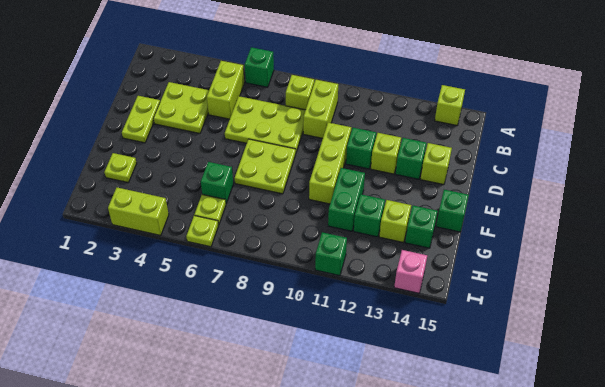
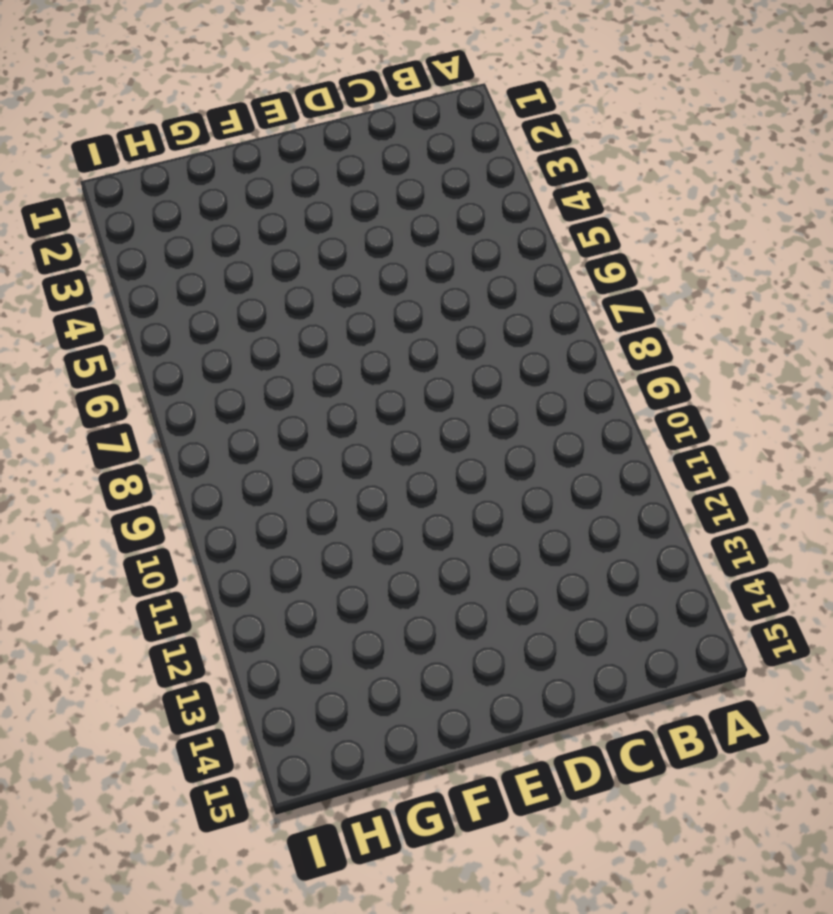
none -> green 1x1 brick [245,47,274,87]
none -> lime 1x1 brick [435,85,465,125]
none -> lime 1x2 brick [207,61,244,119]

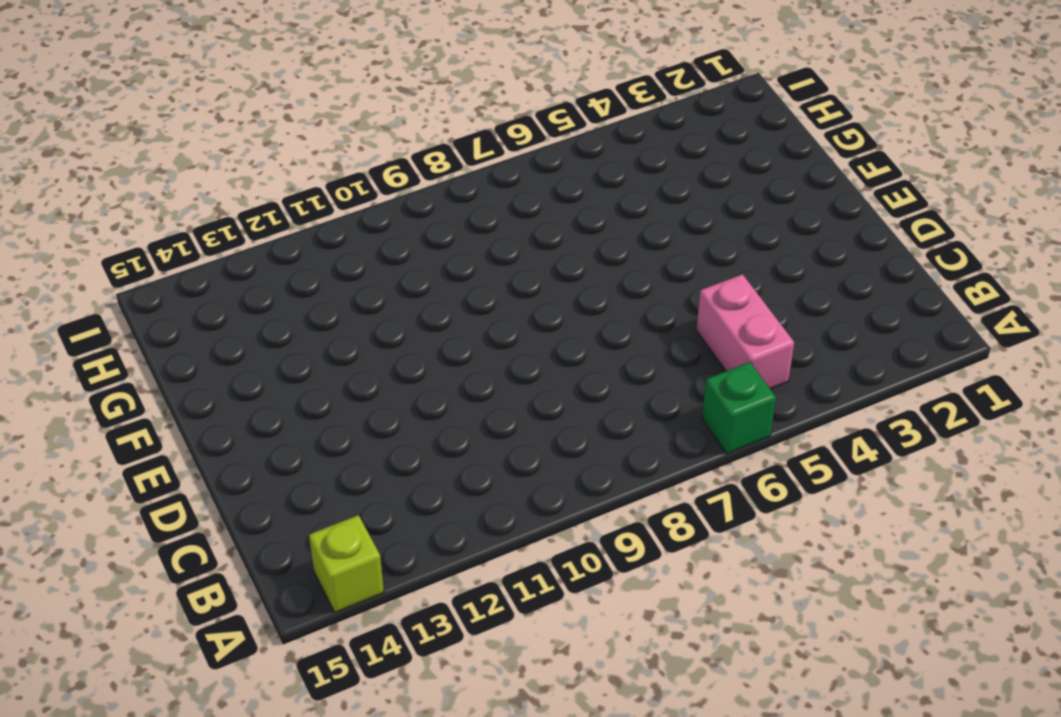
pink 1x2 brick [696,274,794,389] -> lime 1x2 brick [207,61,244,119]
none -> lime 1x1 brick [286,75,314,110]
none -> lime 1x2 brick [303,80,338,138]
none -> lime 2x2 plate [154,82,209,133]

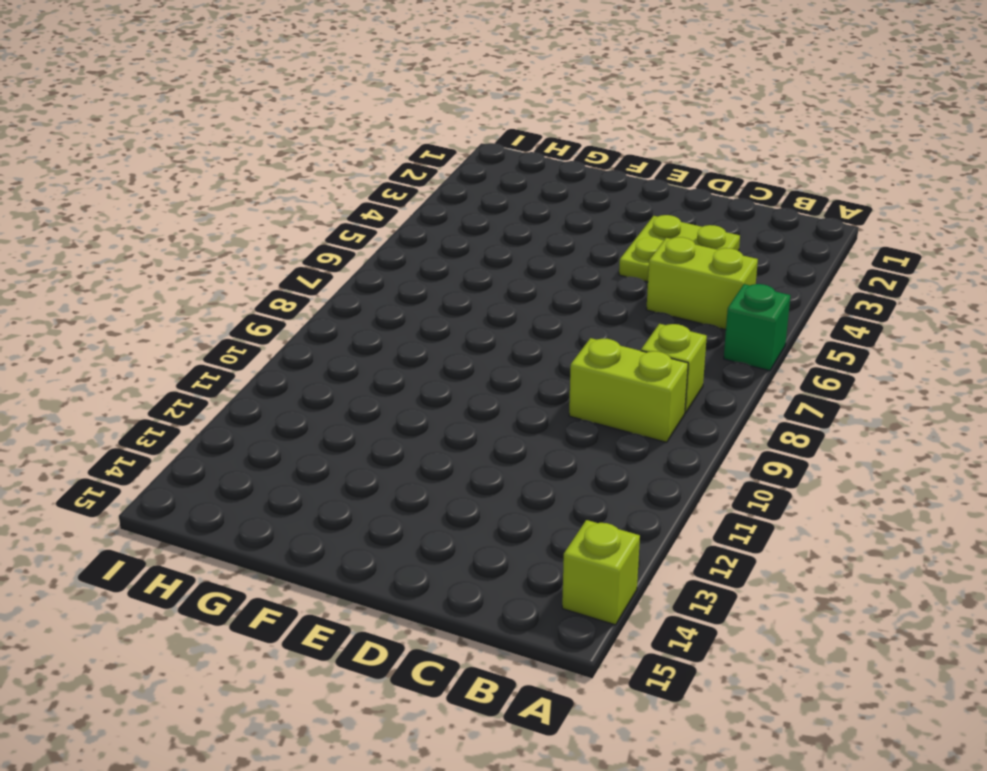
none -> lime 2x3 plate [225,96,305,152]
none -> lime 1x2 plate [122,96,160,143]
none -> lime 1x3 brick [309,123,351,204]

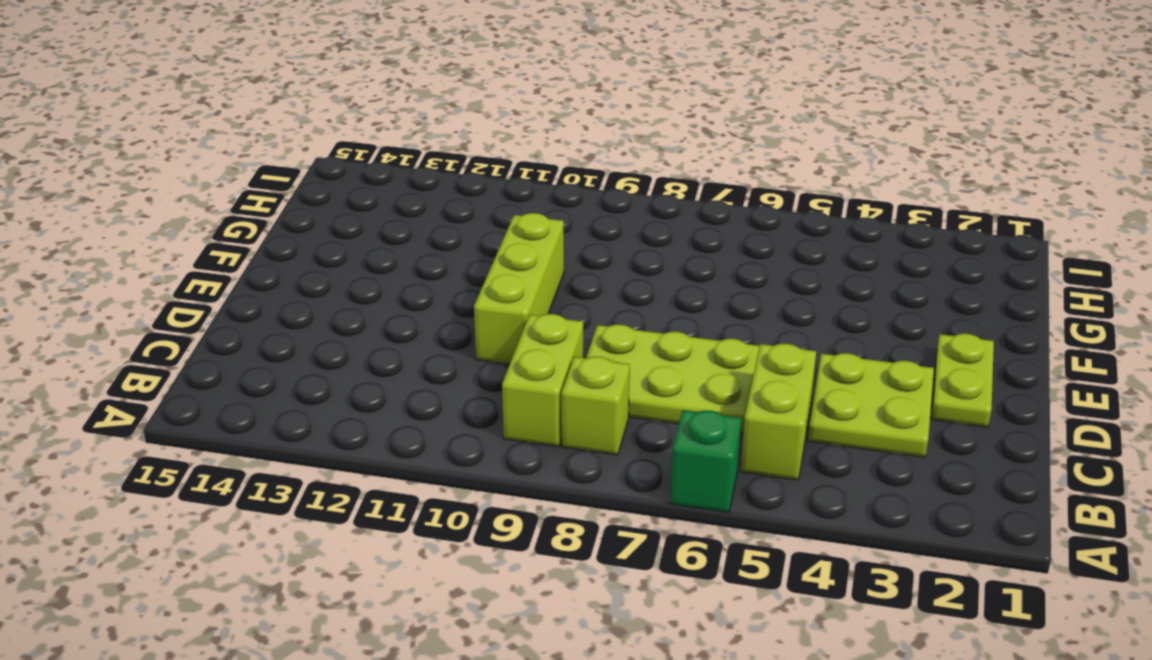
none -> lime 1x1 brick [435,85,465,125]
none -> green 1x1 brick [346,128,376,169]
none -> lime 1x1 brick [371,133,401,174]

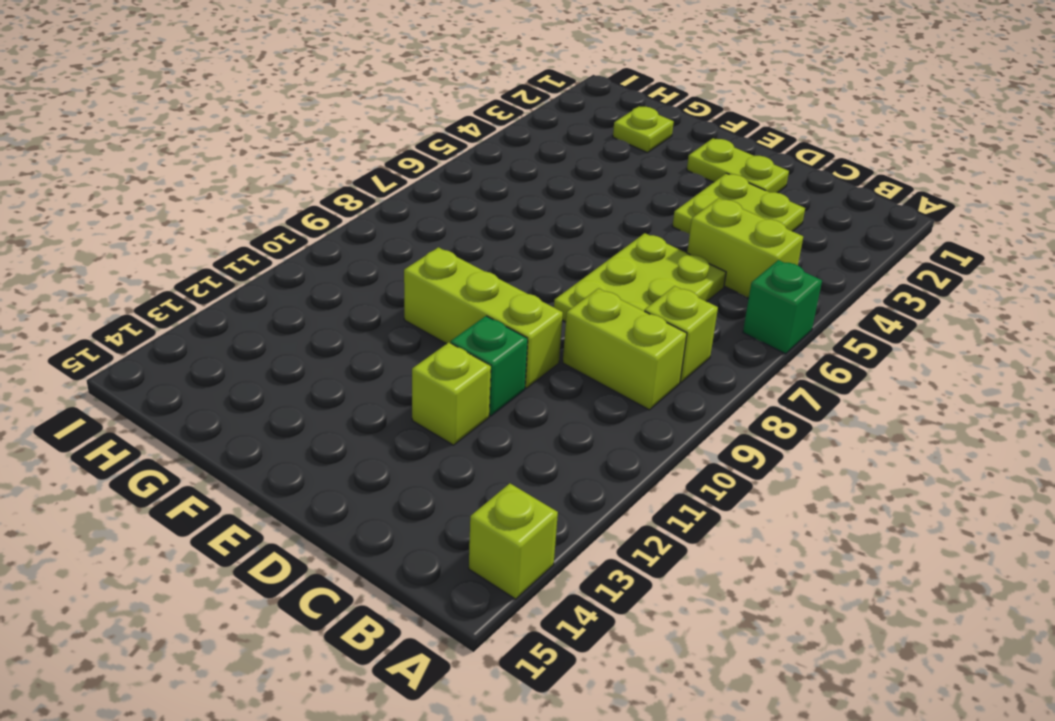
none -> green 1x1 brick [396,138,426,179]
none -> lime 1x1 brick [421,143,452,185]
none -> lime 2x2 plate [234,139,296,194]

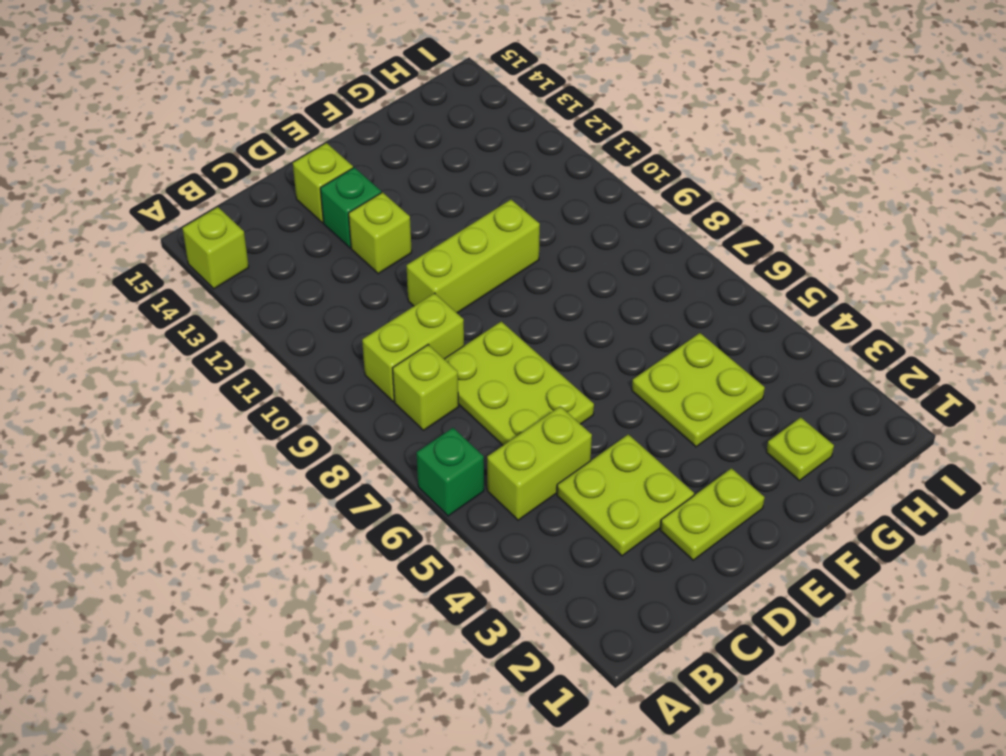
lime 2x2 plate [632,333,765,447] -> lime 2x2 plate moved to [234,139,296,194]
none -> green 1x1 brick [346,128,376,169]
none -> green 1x2 brick [328,168,365,231]
none -> green 1x1 brick [436,190,469,232]

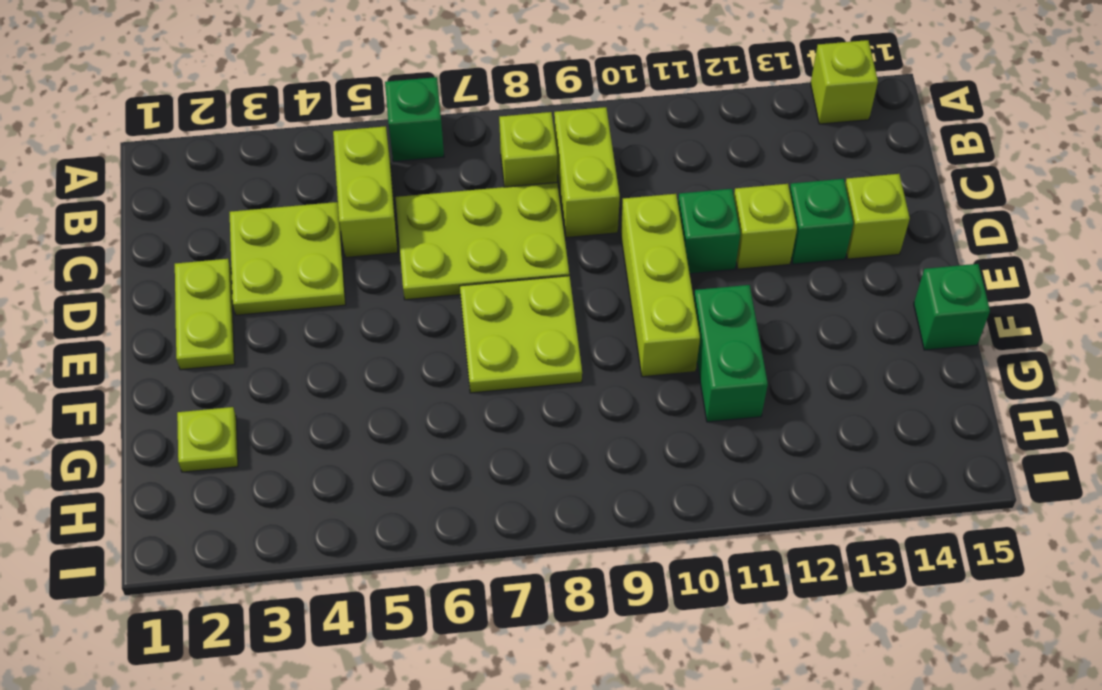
none -> green 1x1 brick [201,162,233,204]
none -> green 1x1 brick [354,194,385,237]
none -> lime 1x1 brick [379,200,411,243]

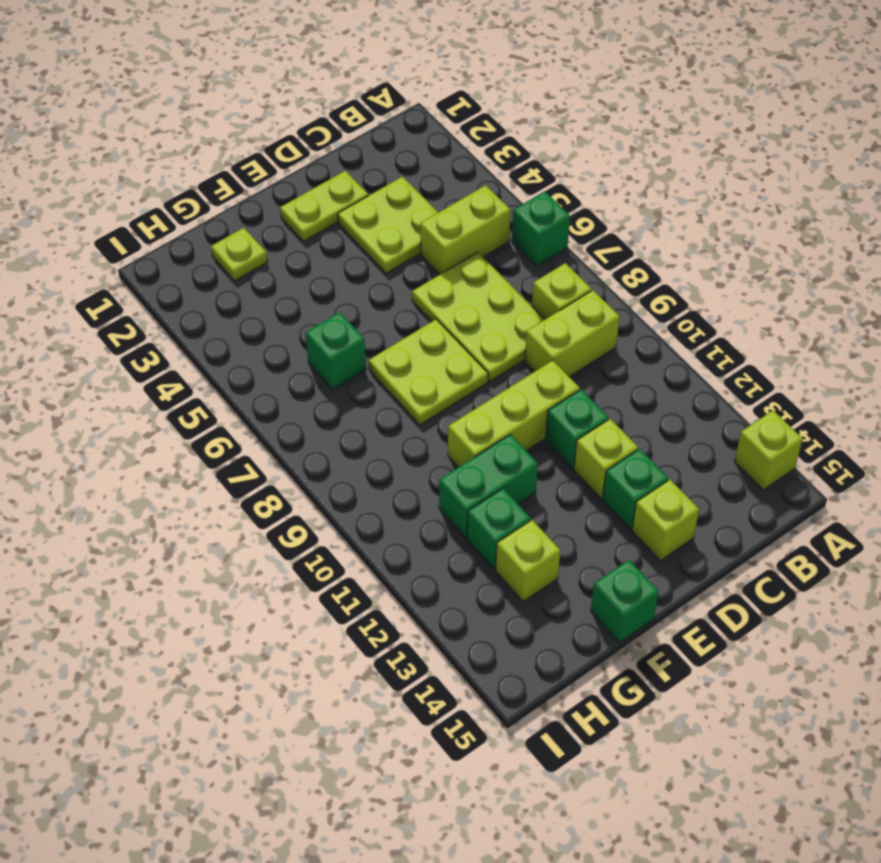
none -> green 1x1 brick [405,206,437,248]
none -> lime 1x1 plate [194,194,226,225]
none -> lime 1x2 brick [108,188,169,235]

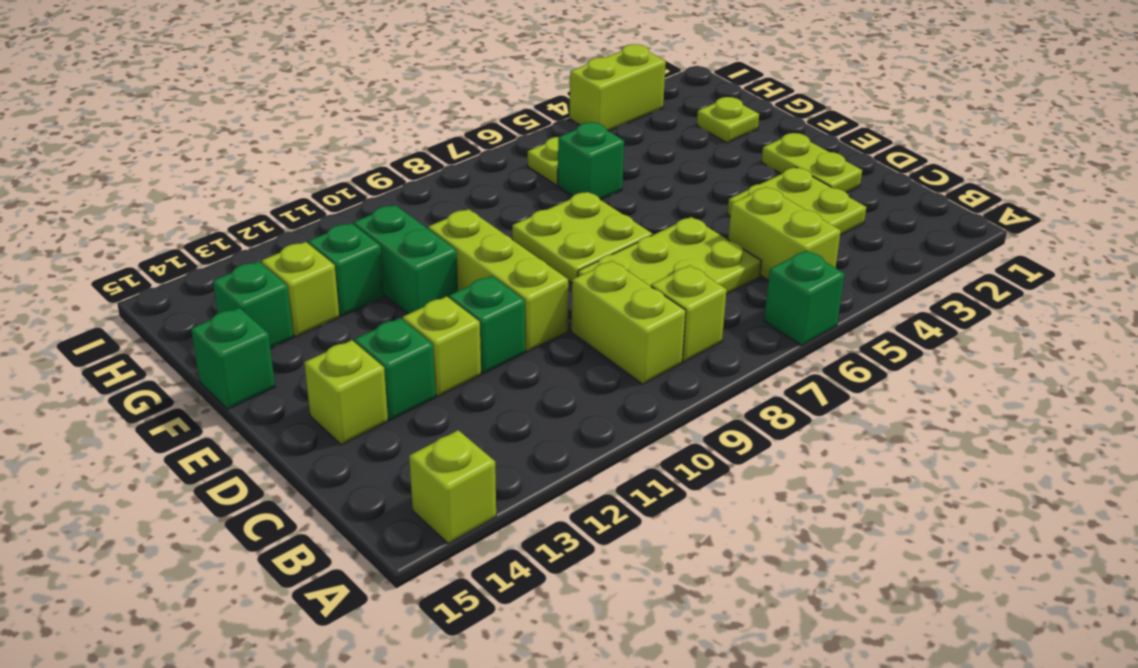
none -> lime 1x1 plate [186,215,218,247]
none -> green 1x1 brick [315,232,347,276]
none -> pink 1x1 brick [394,250,427,293]

